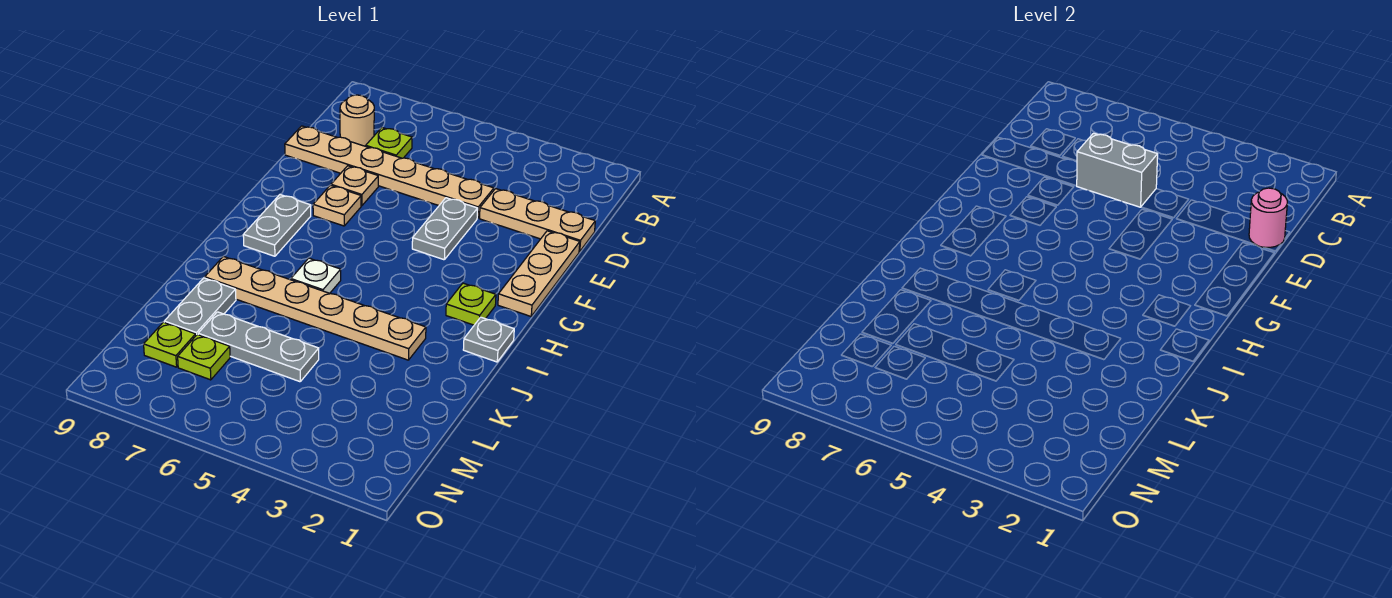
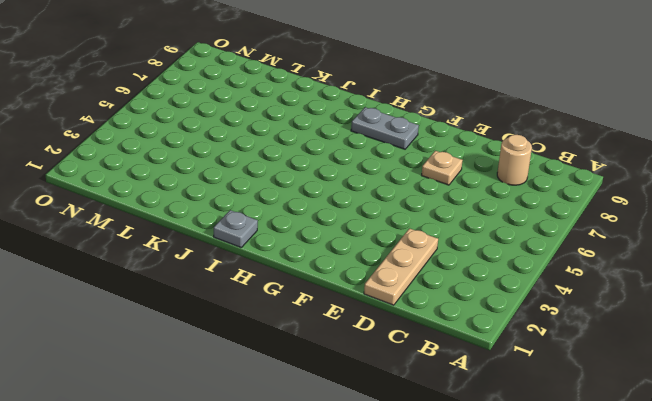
none -> lime 1x1 plate [366,128,412,158]
none -> tan 1x6 plate [285,126,494,218]
none -> tan 1x3 plate [498,231,580,316]

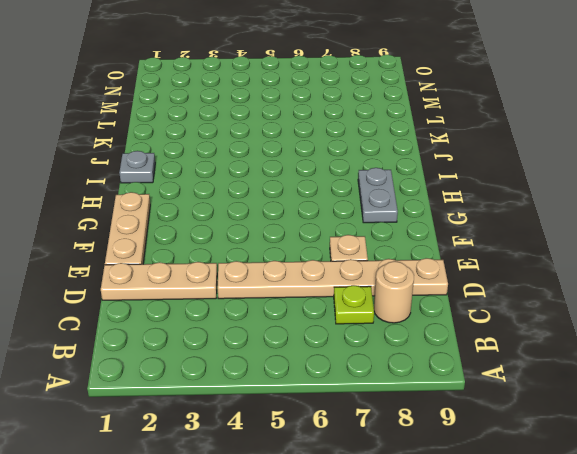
none -> grey 1x2 plate [412,198,478,260]
none -> tan 1x1 plate [313,185,361,226]
none -> lime 1x1 plate [446,283,496,325]

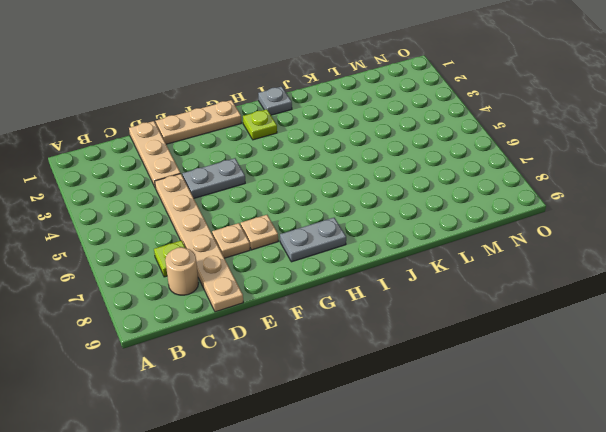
none -> white 1x1 plate [291,258,341,293]
none -> tan 1x6 plate [205,256,426,360]
none -> grey 1x2 plate [164,278,236,335]

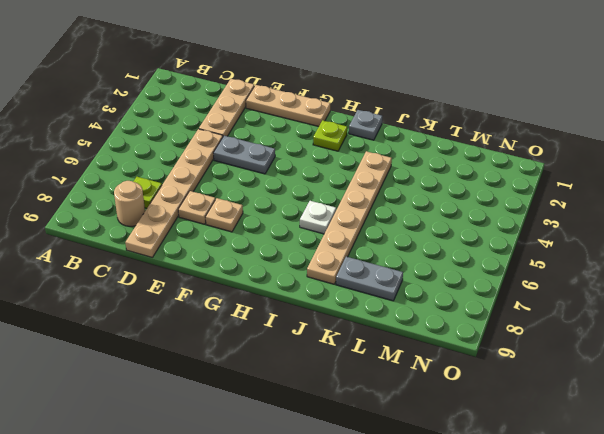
none -> grey 1x2 plate [243,195,311,256]
none -> grey 1x3 plate [198,312,319,382]
none -> lime 1x1 plate [178,335,230,380]

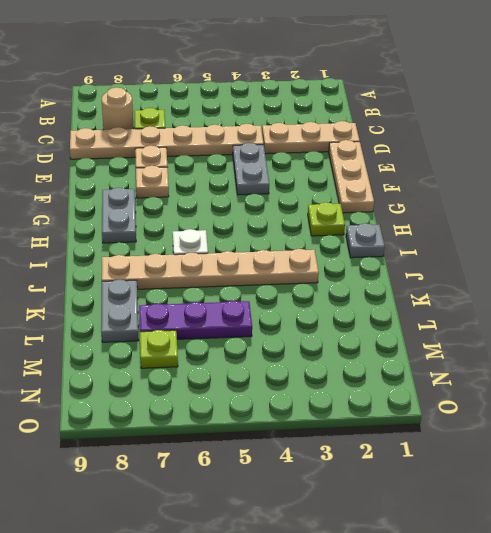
purple 1x3 plate [139,301,252,339] -> grey 1x3 plate [198,312,319,382]
none -> lime 1x1 plate [144,322,196,367]
none -> pink 1x1 round brick [1249,188,1287,247]
none -> grey 1x2 brick [1077,133,1158,207]

